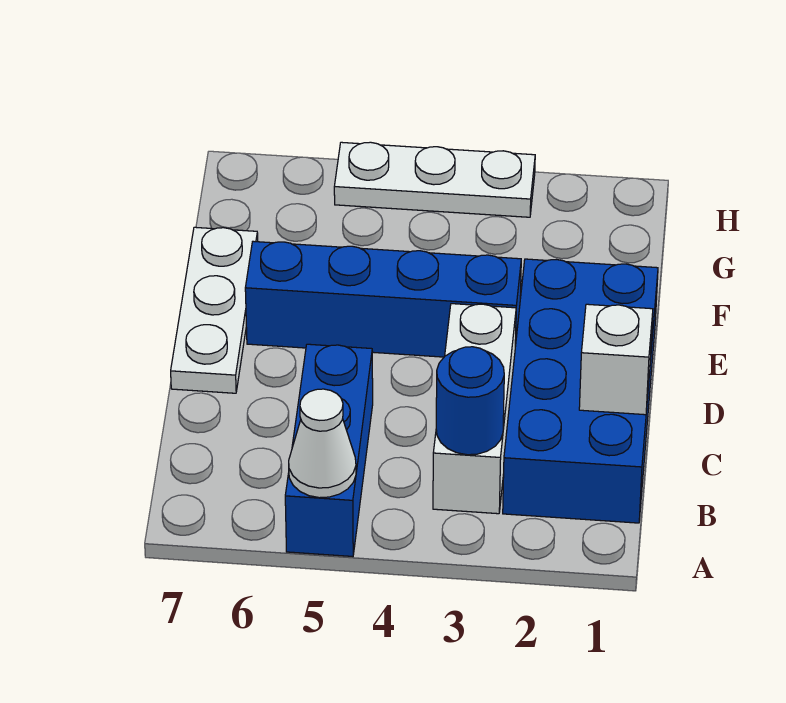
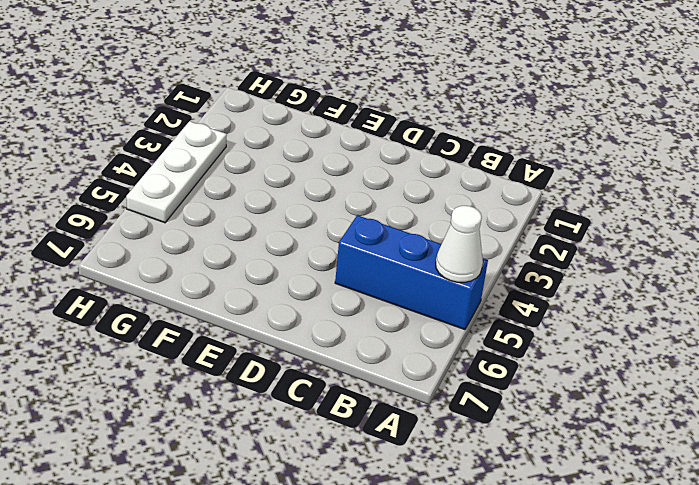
none -> blue 2x4 brick [503,259,658,523]
none -> white 1x3 brick [433,304,516,514]

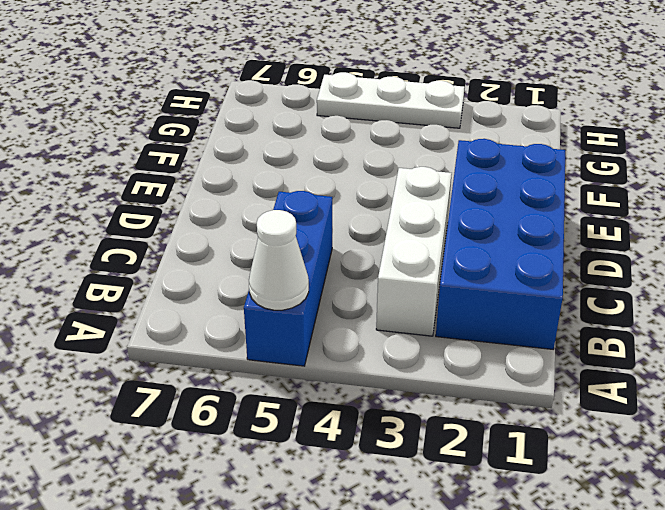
none -> white 1x3 plate [171,227,258,393]
none -> blue 1x4 brick [245,241,521,357]

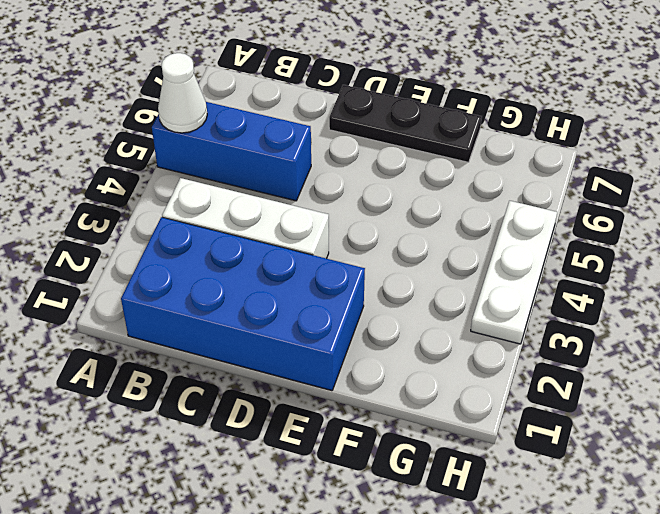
black 1x3 plate [329,85,482,162] -> white 1x3 plate [171,227,258,393]
none -> blue 1x4 brick [245,241,521,357]
none -> blue 1x1 round brick [436,347,504,455]

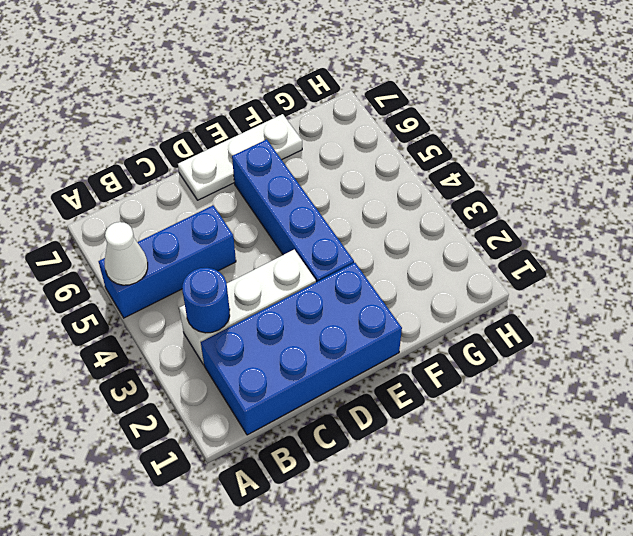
none -> white 1x3 plate [334,142,535,217]
none -> white 1x1 brick [579,304,653,415]

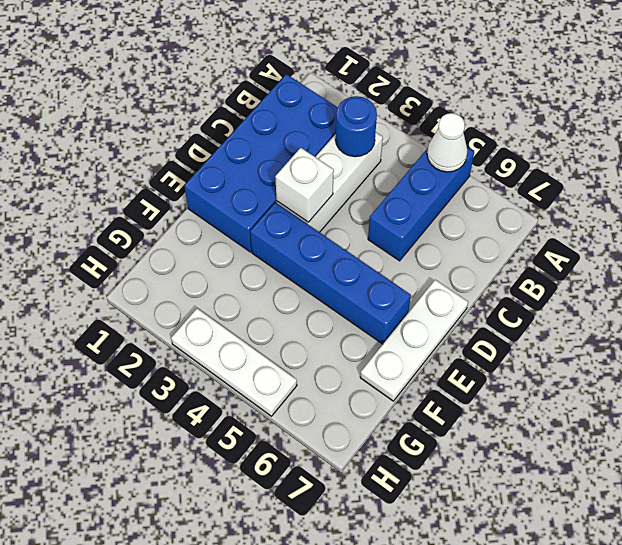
white 1x1 brick [275,148,334,222] -> white 1x1 brick moved to [579,304,653,415]

